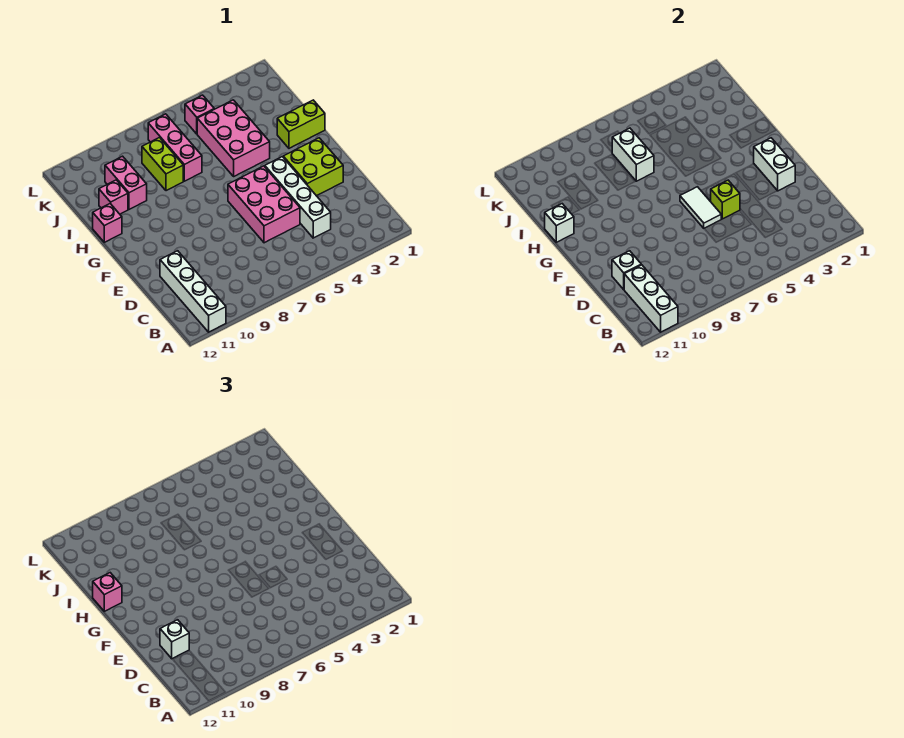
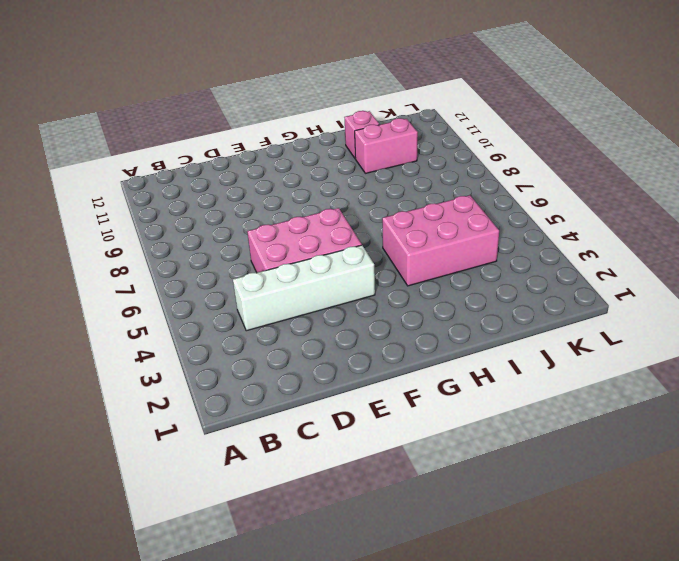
none -> white 1x4 brick [160,251,226,332]
none -> lime 2x2 brick [283,138,343,196]
none -> lime 1x2 brick [277,100,325,148]

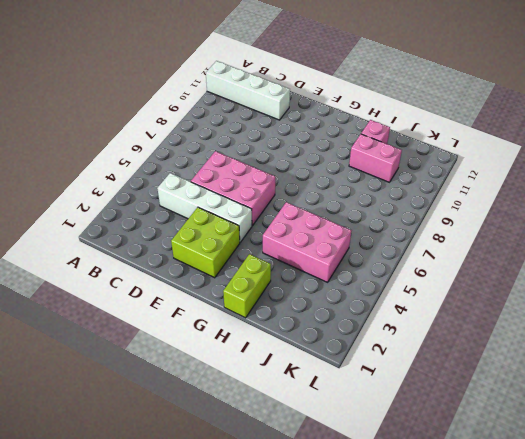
none -> pink 1x1 brick [93,204,122,242]
none -> pink 1x3 brick [148,114,202,181]
none -> lime 1x2 brick [142,138,183,191]

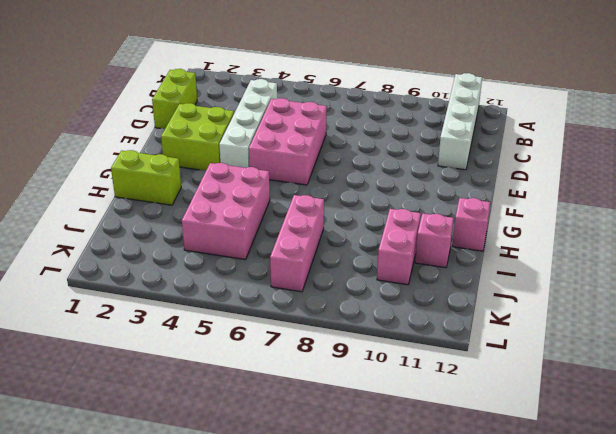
lime 1x2 brick [152,69,197,128] -> lime 1x2 brick moved to [142,138,183,191]
none -> pink 1x1 brick [185,95,214,134]
none -> white 1x3 brick [624,265,678,332]
none -> white 1x1 brick [612,251,641,290]

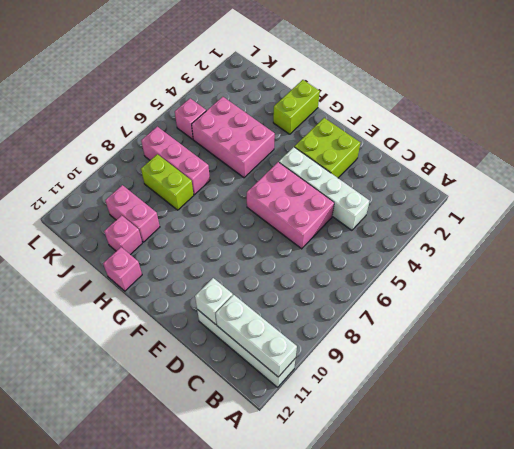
none -> white 1x2 brick [754,138,795,191]
none -> lime 1x1 brick [711,180,740,219]
none -> white 1x2 tile [680,187,721,228]

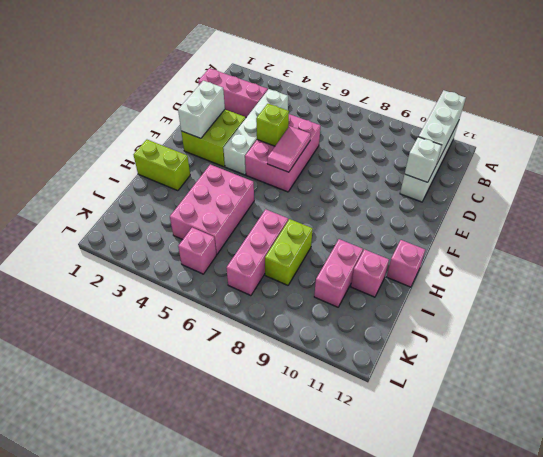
pink 1x3 brick [198,68,268,118] -> none
pink 1x2 tile [267,126,311,172] -> white 1x2 tile [680,187,721,228]
none -> white 1x1 brick [545,204,574,242]
none -> white 1x2 brick [612,128,654,181]
none -> white 1x1 brick [160,620,189,659]

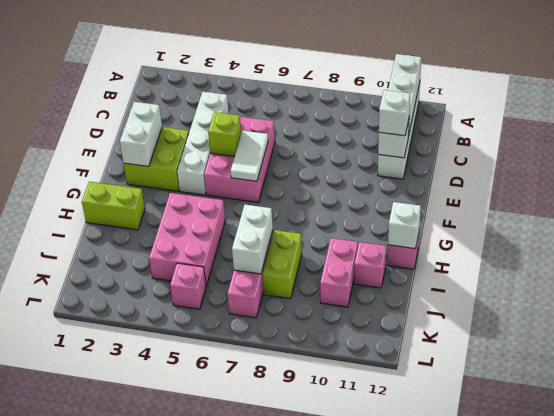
none -> pink 1x1 brick [93,573,122,611]

